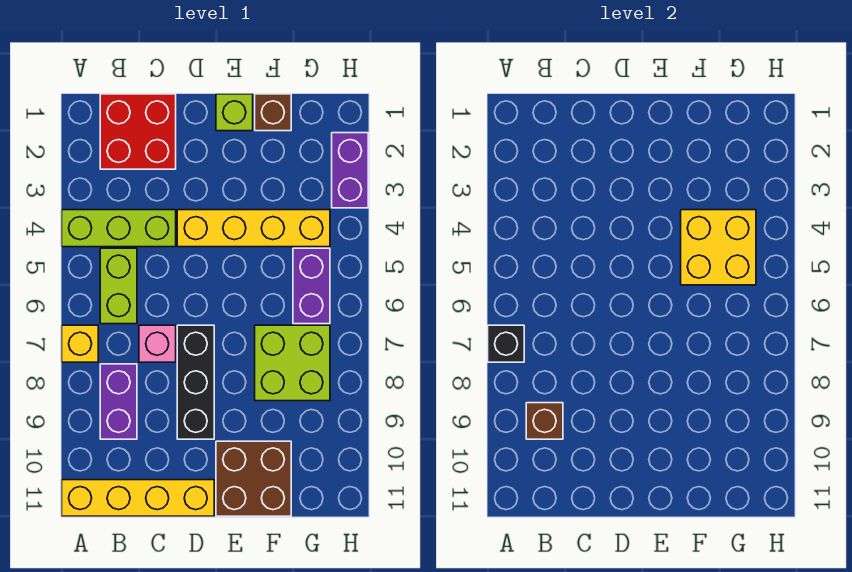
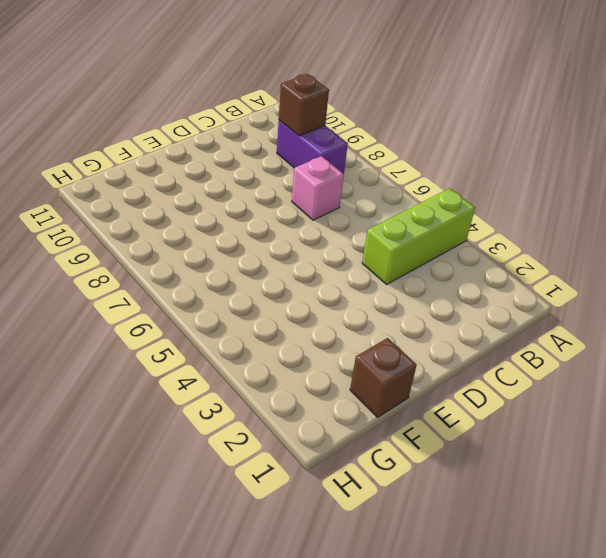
none -> yellow 1x1 brick [62,325,98,362]
none -> yellow 1x4 brick [62,480,214,516]
none -> red 2x2 brick [100,94,176,169]

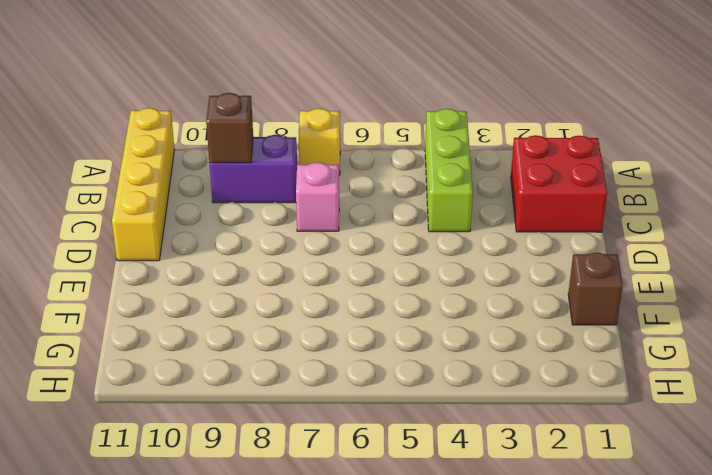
none -> lime 1x2 brick [100,248,137,324]
none -> yellow 1x4 brick [177,210,330,247]
none -> black 1x3 brick [177,325,214,439]

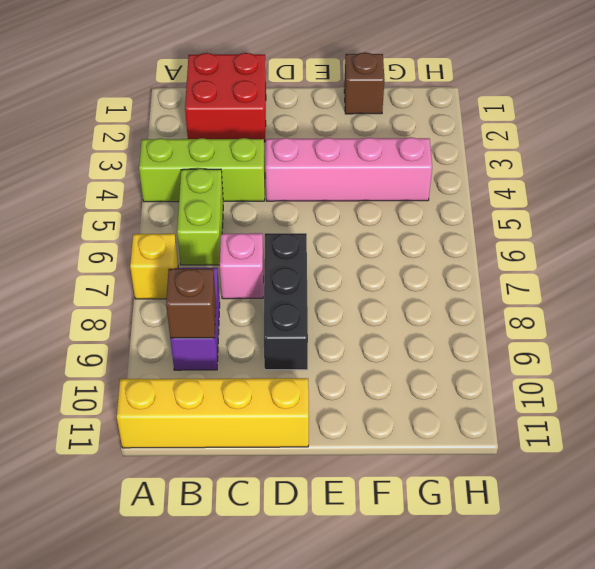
pink 1x4 brick [266,137,432,201] -> yellow 1x4 brick [177,210,330,247]
none -> lime 1x1 brick [216,94,253,131]
none -> brown 2x2 brick [216,441,291,516]
none -> lime 2x2 brick [255,325,330,401]

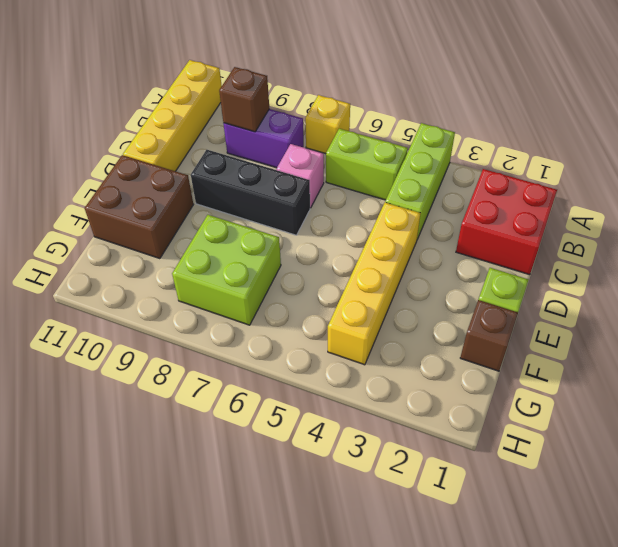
none -> purple 1x2 brick [293,248,330,324]
none -> purple 1x2 brick [332,133,368,208]
none -> black 1x1 brick [488,325,524,362]

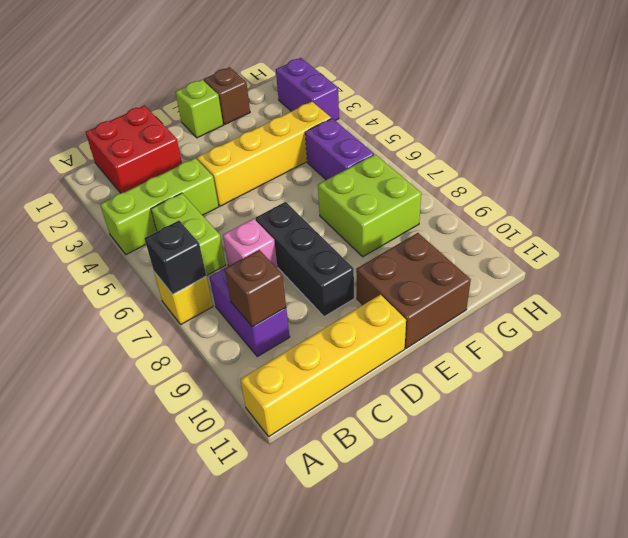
none -> yellow 2x2 brick [681,210,756,285]

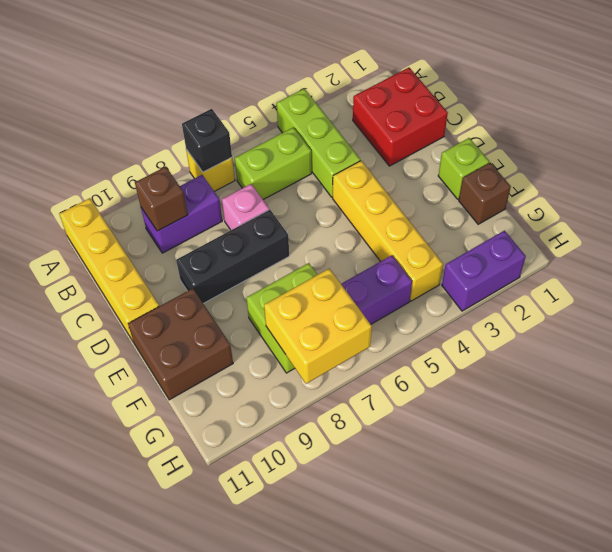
yellow 2x2 brick [264,269,372,384] -> yellow 2x2 brick moved to [681,210,756,285]

